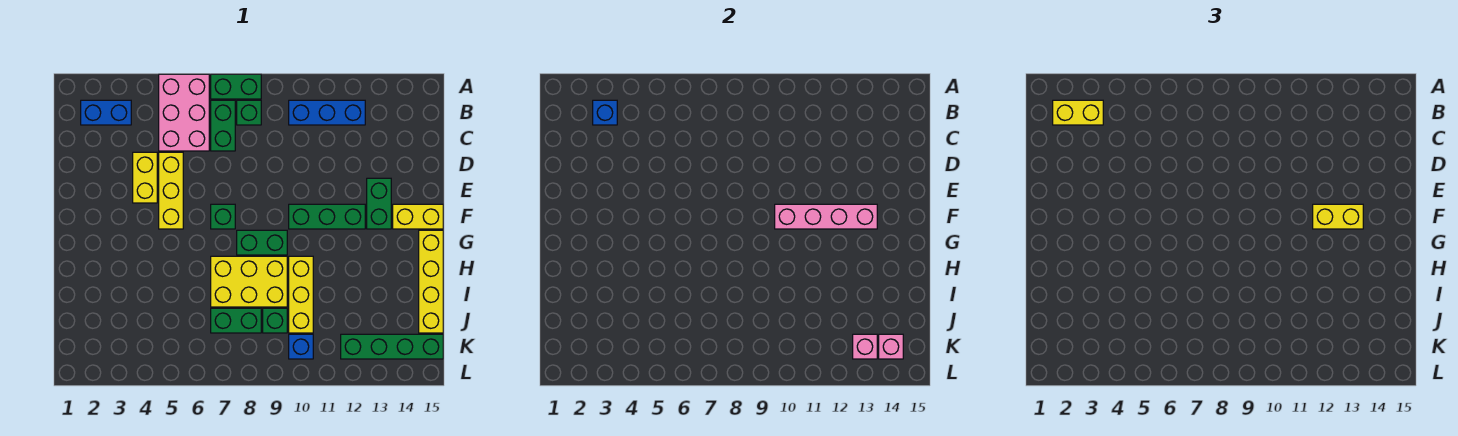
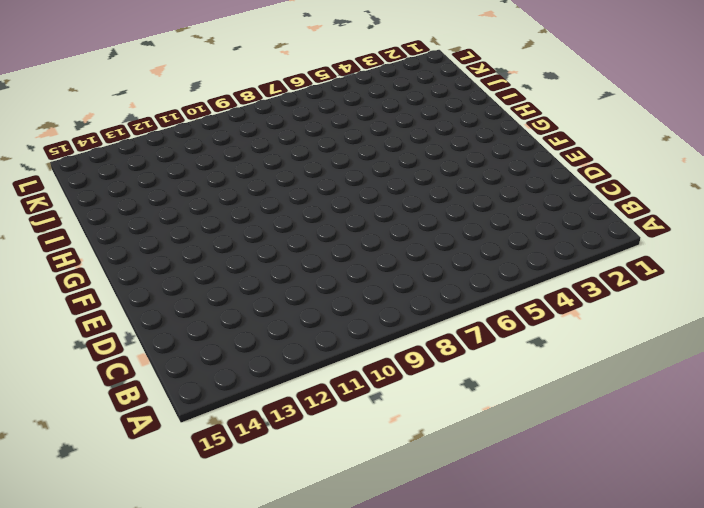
none -> pink 2x3 brick [159,74,209,151]
none -> green 1x2 brick [211,74,261,99]
none -> blue 1x2 brick [81,100,131,125]

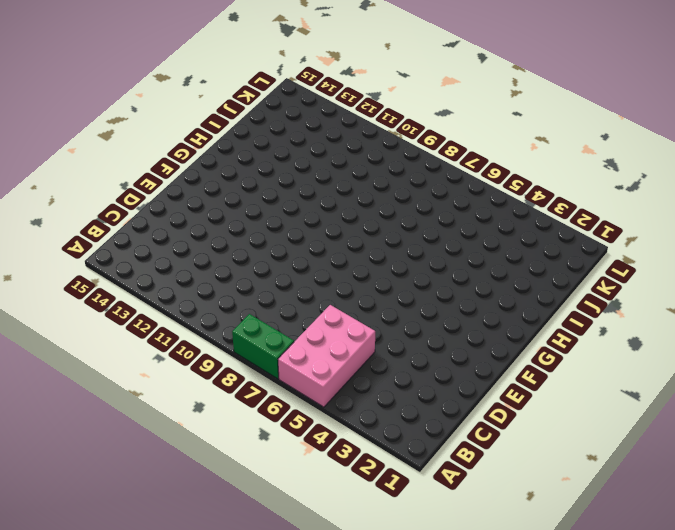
none -> blue 1x2 brick [81,100,131,125]
none -> green 1x2 brick [211,100,235,151]
none -> green 1x1 brick [237,100,261,125]

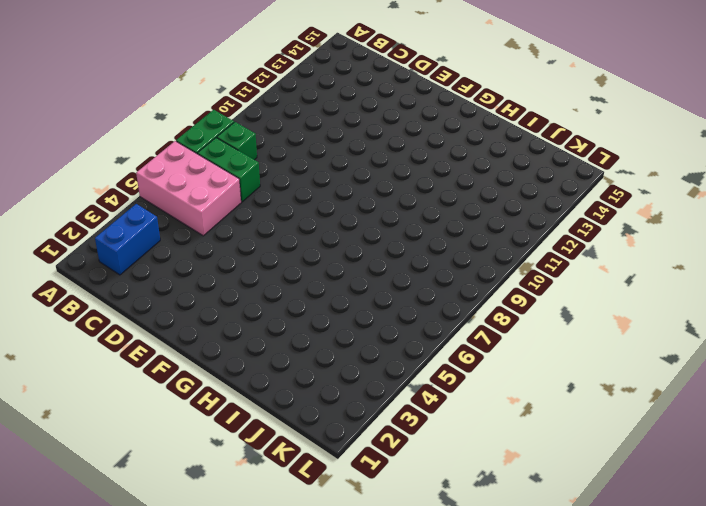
none -> blue 1x3 brick [289,100,365,125]
none -> yellow 1x2 brick [133,152,157,203]
none -> yellow 1x3 brick [159,152,183,229]

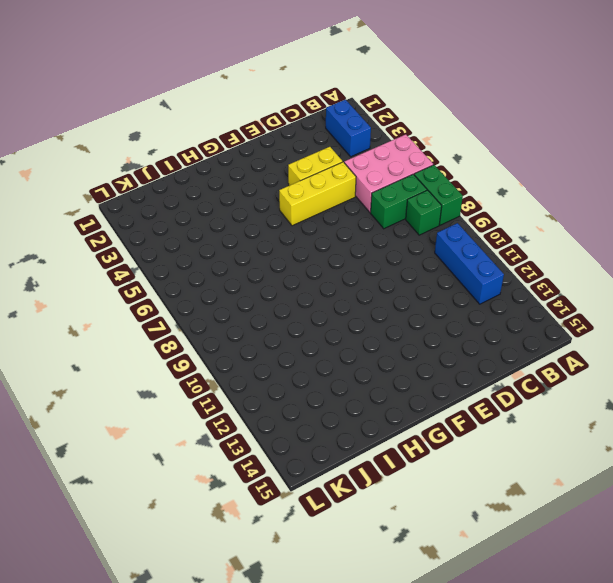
none -> green 1x2 brick [367,178,391,229]
none -> green 1x1 brick [211,204,235,229]
none -> green 1x3 brick [289,204,365,229]

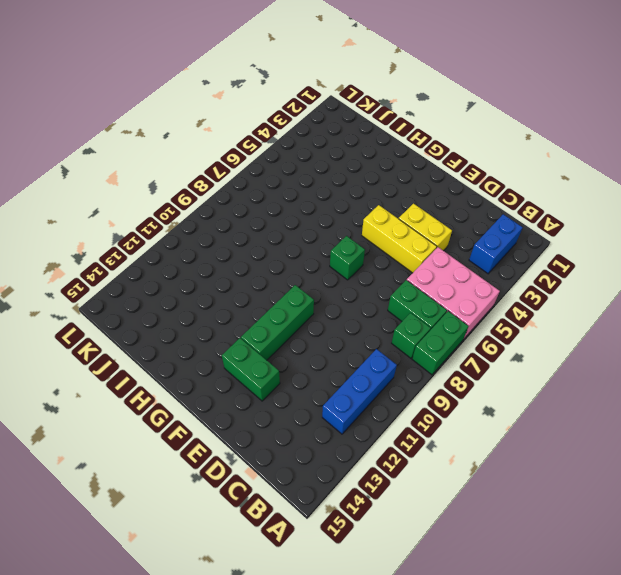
none -> yellow 1x2 brick [393,204,443,229]
none -> green 1x2 brick [237,230,287,255]
none -> yellow 1x4 brick [419,230,443,333]

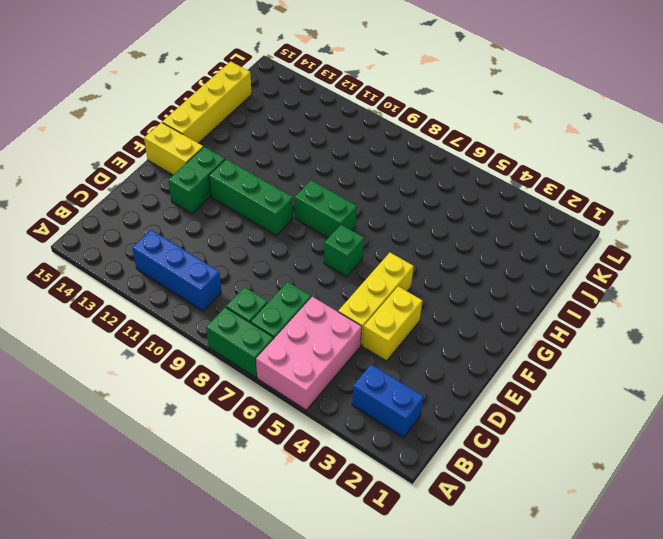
none -> yellow 2x3 brick [211,256,287,307]
none -> yellow 1x3 brick [289,256,313,333]
none -> green 1x2 brick [211,308,261,333]

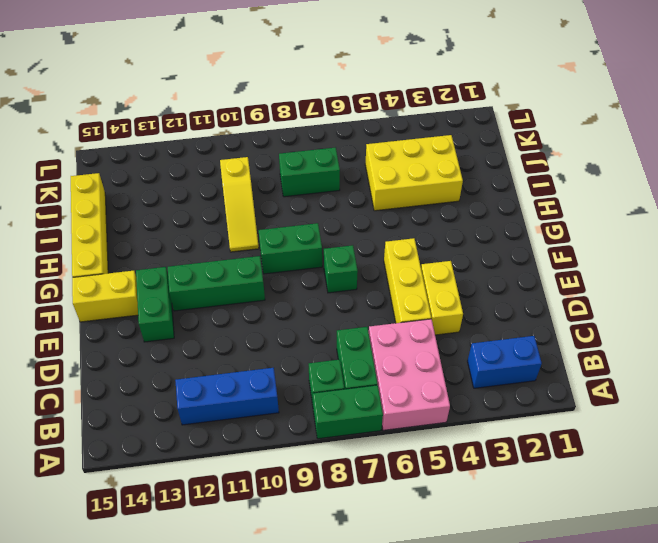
yellow 1x3 slope [220,157,259,252] -> yellow 1x3 brick [289,256,313,333]
yellow 2x3 brick [365,135,463,211] -> yellow 2x3 brick moved to [211,256,287,307]
none -> green 1x1 brick [263,308,287,333]
none -> blue 1x1 brick [289,334,313,359]
none -> green 1x4 brick [341,334,443,359]

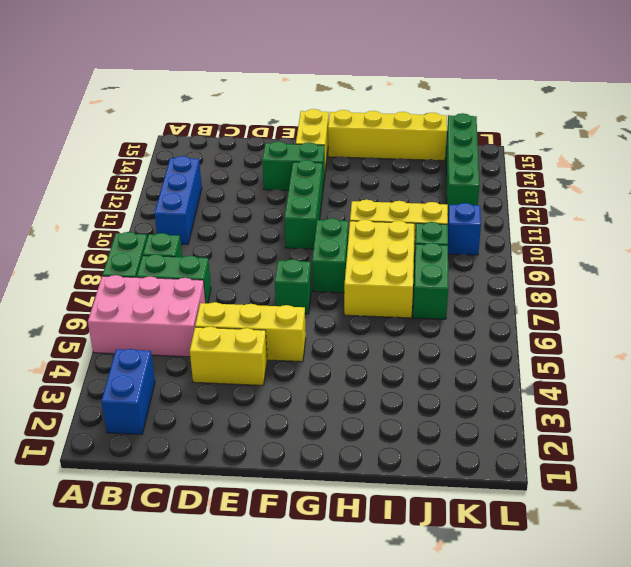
none -> blue 1x1 brick [593,100,617,125]
none -> pink 1x4 brick [775,204,877,229]
none -> pink 1x1 brick [853,334,877,359]

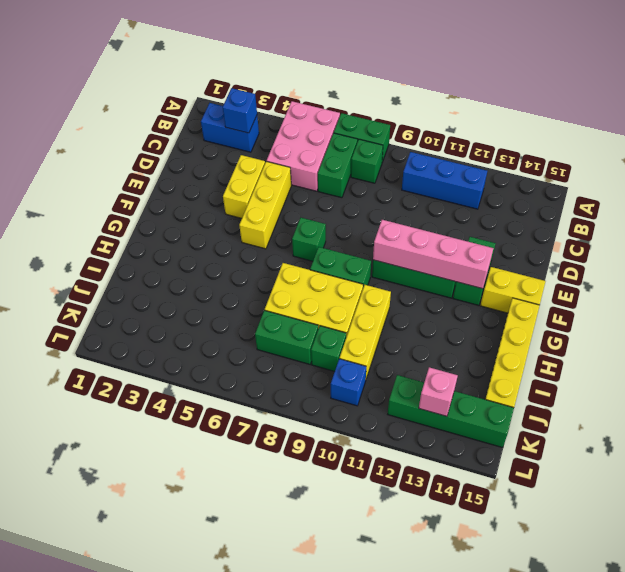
none -> pink 1x1 brick [879,334,903,359]
none -> yellow 1x2 brick [1053,100,1103,125]
none -> yellow 1x2 brick [1313,204,1363,229]

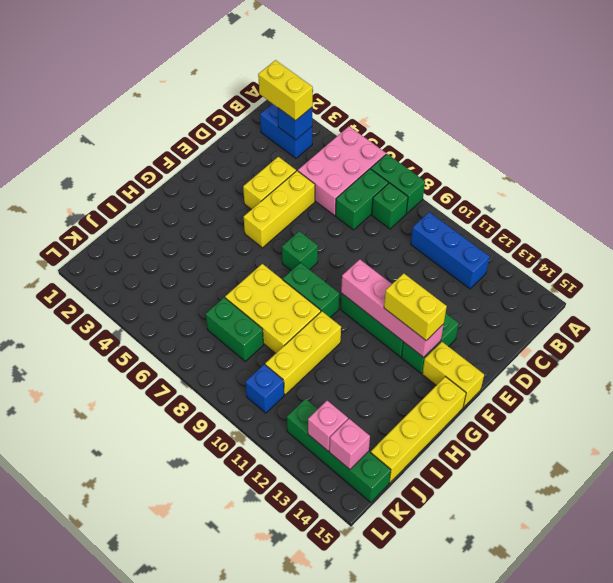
none -> green 1x1 brick [263,308,287,333]

